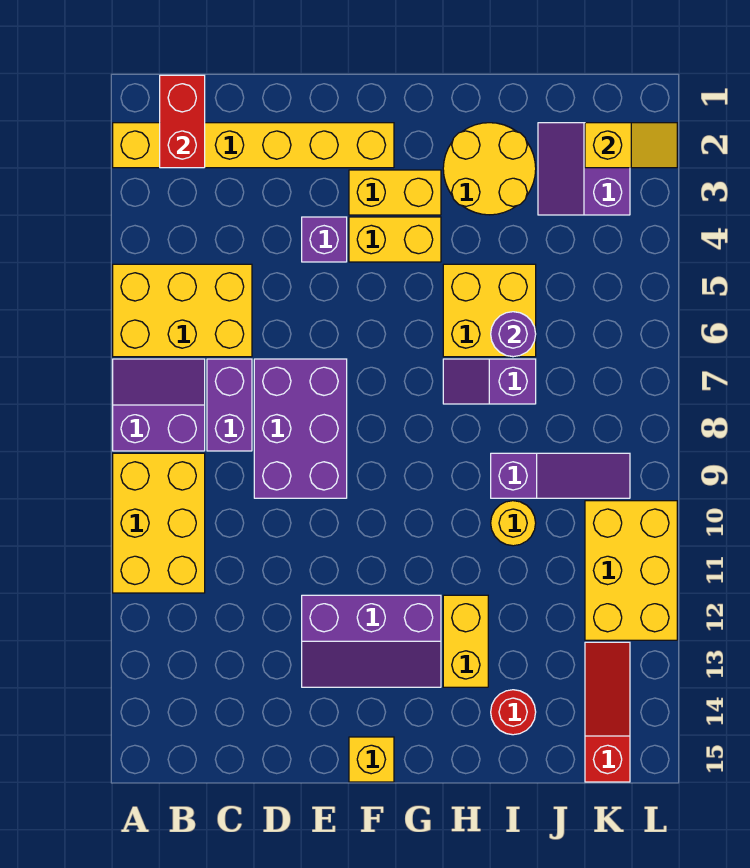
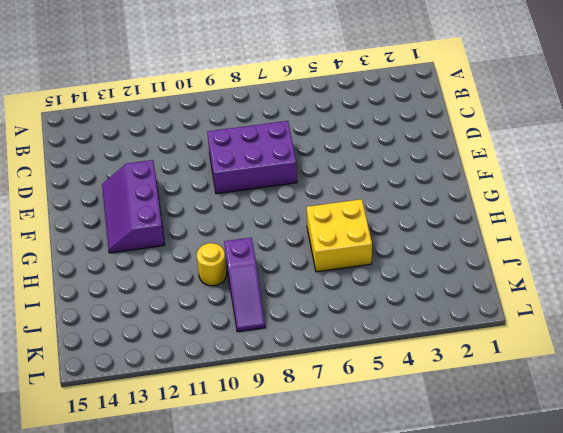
none -> yellow 1x6 brick [113,123,394,168]
none -> yellow 2x3 brick [113,264,252,357]
none -> purple 2x2 slope [113,359,205,451]

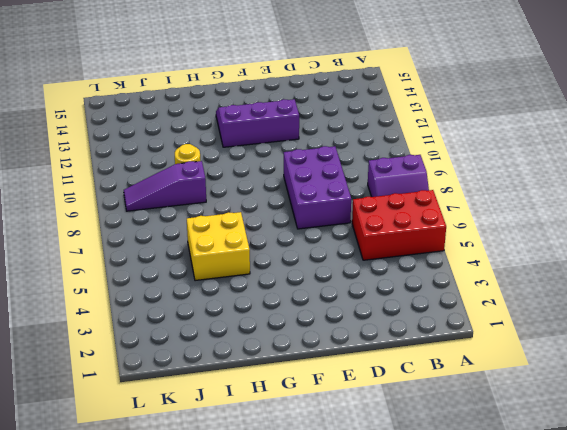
red 2x3 brick [352,190,446,260] -> yellow 2x3 brick [113,264,252,357]
none -> yellow 1x6 brick [113,123,394,168]
none -> yellow 2x3 brick [113,453,205,593]
none -> purple 1x2 brick [207,359,252,451]

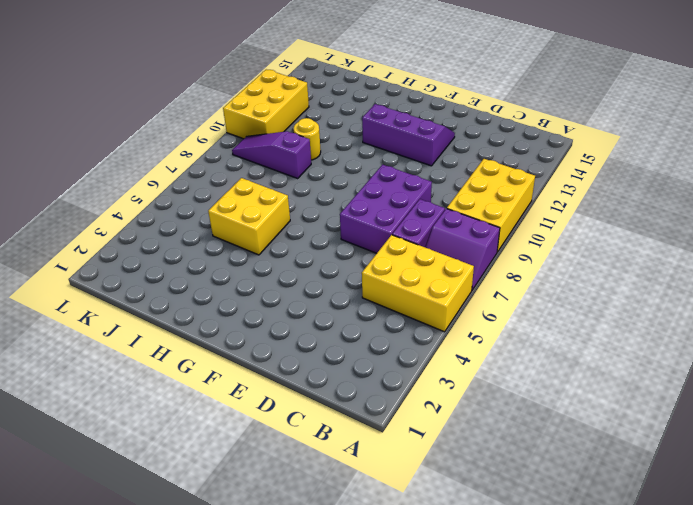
none -> yellow 1x6 brick [113,123,394,168]
none -> purple 1x1 brick [302,217,347,262]
none -> yellow 1x2 brick [349,170,441,215]

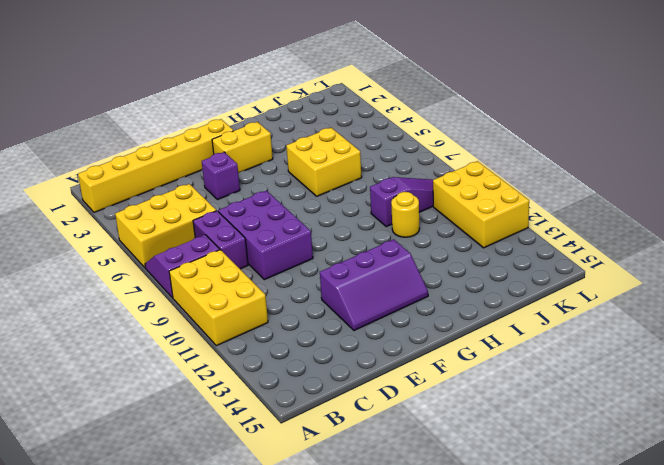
none -> yellow 1x2 brick [349,217,441,262]
none -> yellow 1x1 brick [349,737,394,782]
none -> yellow 2x2 round brick [443,123,536,215]

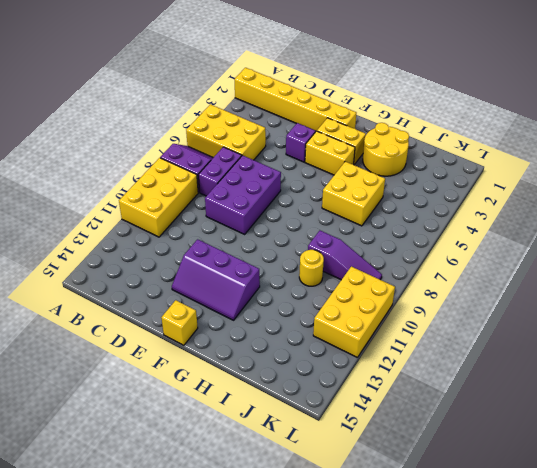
none -> purple 1x2 slope [443,359,536,404]
none -> yellow 1x2 brick [443,595,488,687]
none -> red 1x1 round brick [491,690,536,735]

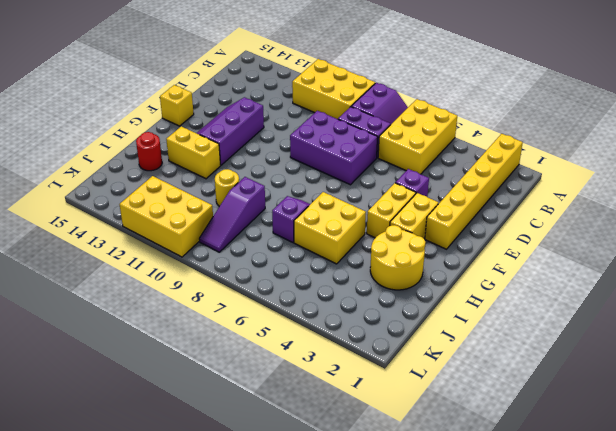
none -> purple 2x2 slope [538,123,630,215]
none -> red 1x3 slope [585,642,630,782]
none -> red 1x2 brick [160,75,205,168]

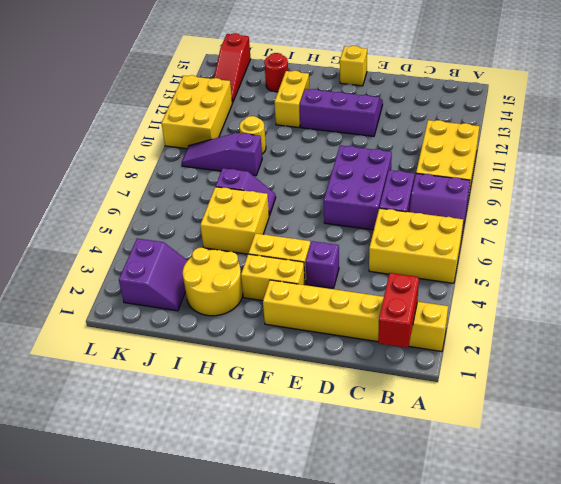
none -> purple 1x1 round brick [491,312,536,357]
none -> yellow 1x2 slope [585,123,677,168]

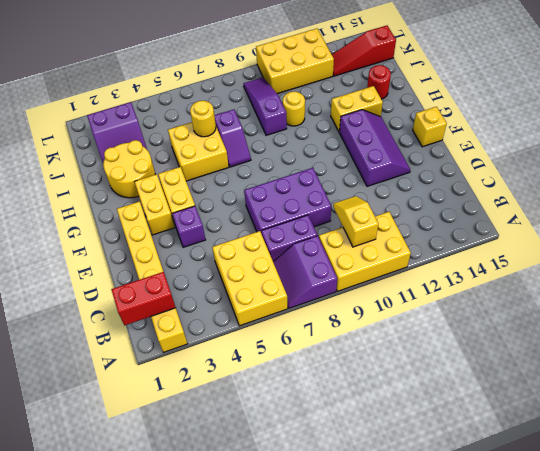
yellow 1x2 slope [333,196,378,247] -> yellow 1x2 slope moved to [585,123,677,168]
yellow 1x1 round brick [190,101,216,137] -> purple 1x1 round brick [491,312,536,357]

